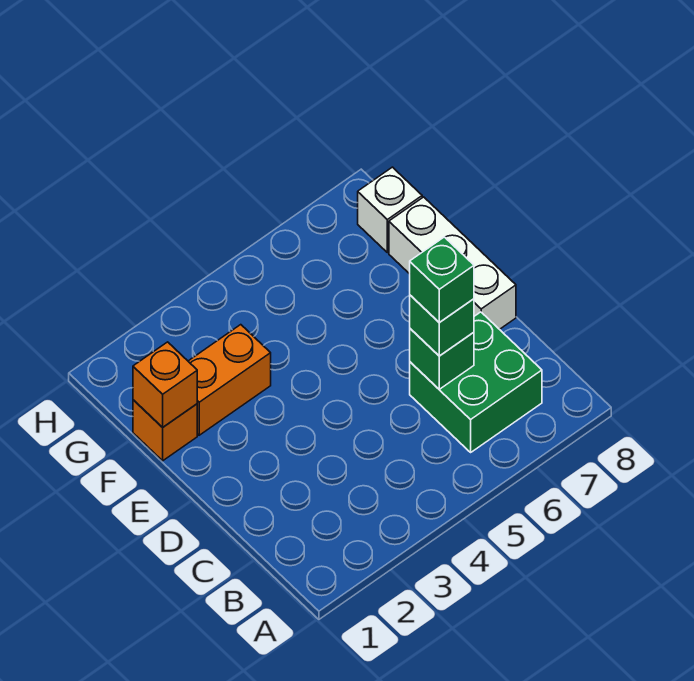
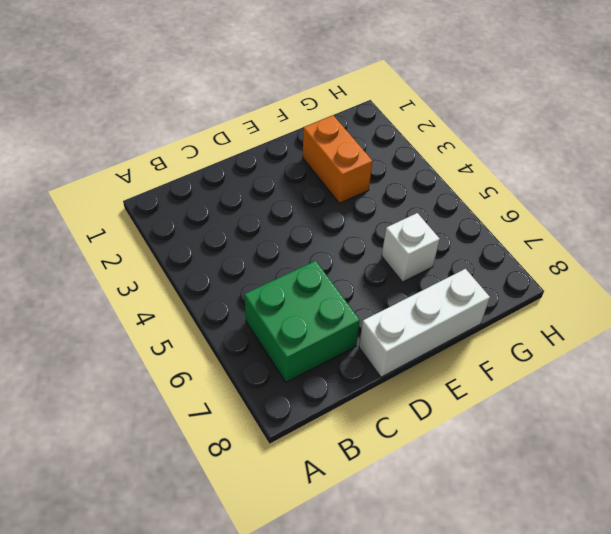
white 1x1 brick [382,213,440,282] -> white 1x1 brick moved to [358,167,422,253]
none -> orange 1x1 brick [133,400,197,461]
none -> green 1x1 brick [410,329,474,389]

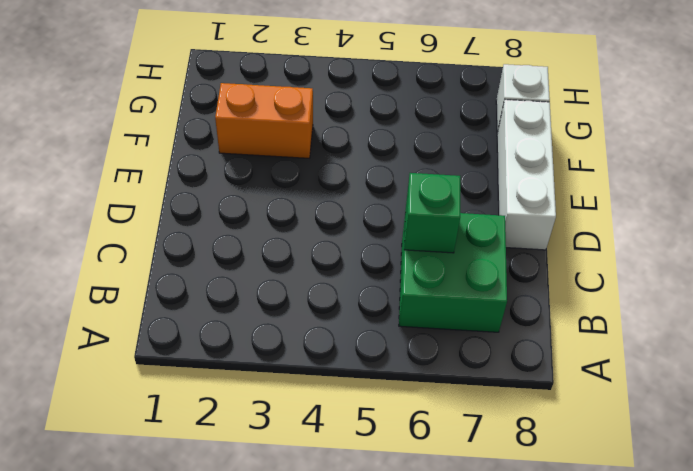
none -> orange 1x1 brick [133,400,197,461]
none -> orange 1x1 brick [133,342,197,427]

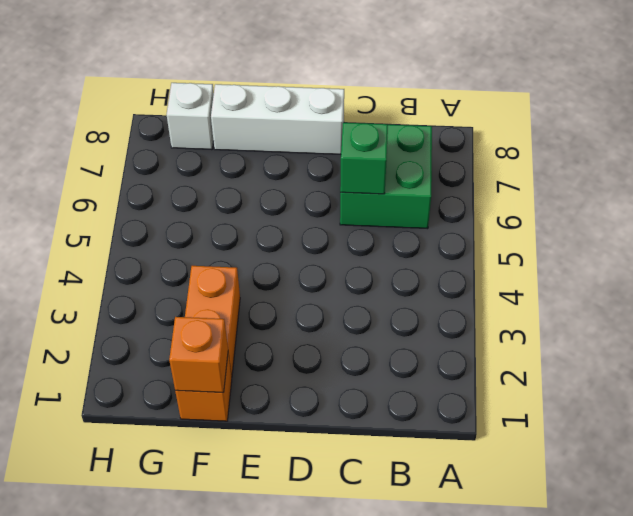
none -> green 1x1 brick [410,295,474,356]
none -> green 1x1 brick [410,237,474,323]

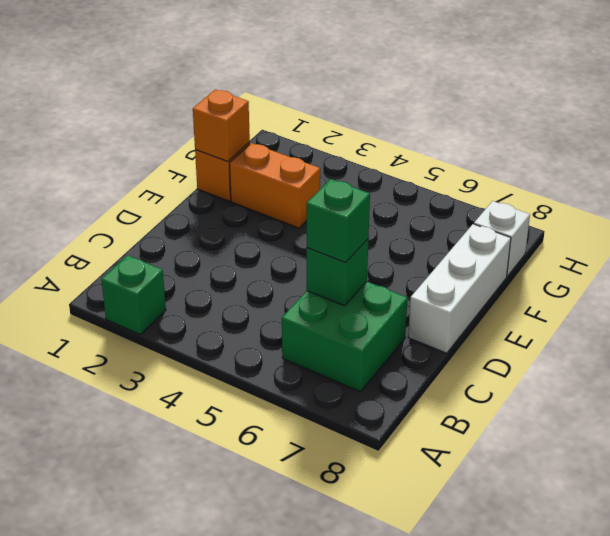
green 1x1 brick [101,255,166,335] -> green 1x1 brick moved to [410,237,474,323]

